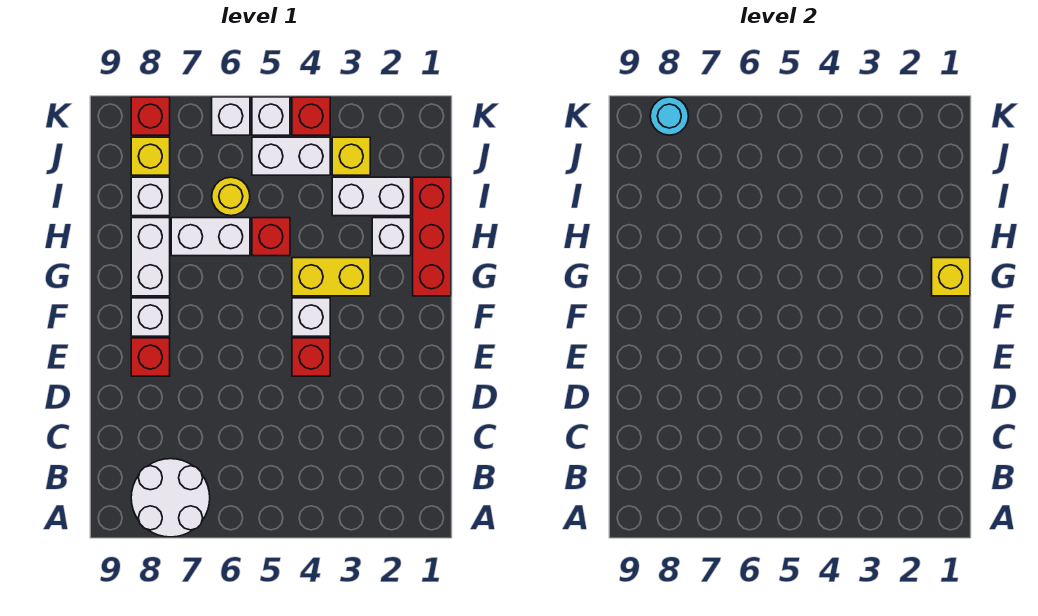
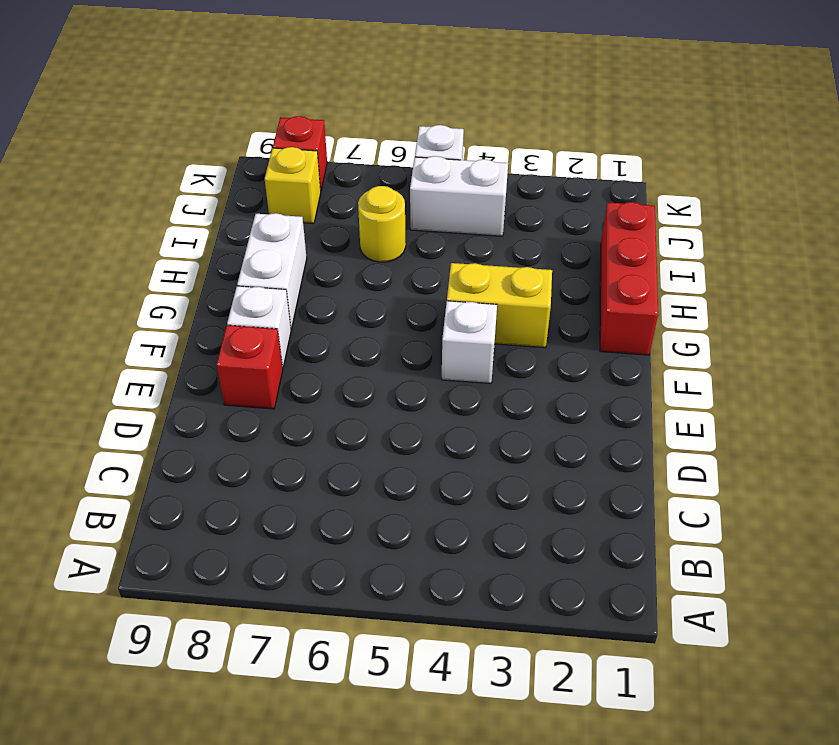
none -> white 2x2 round brick [131,459,210,537]
none -> red 1x1 brick [292,338,330,376]
none -> white 1x1 brick [372,218,411,256]

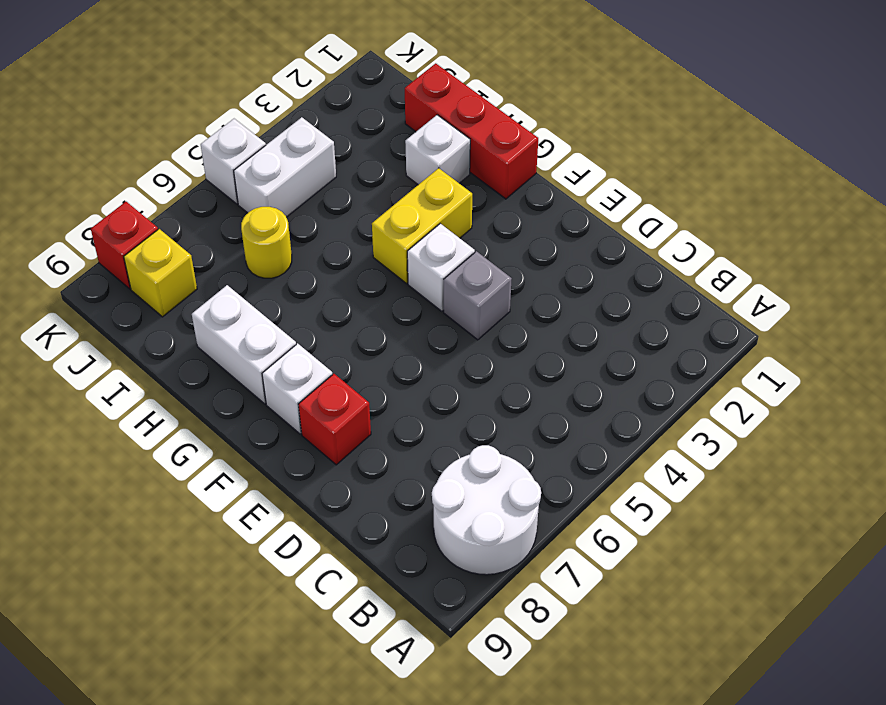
grey 1x1 brick [444,251,512,340] -> red 1x1 brick [292,338,330,376]
none -> red 1x1 brick [252,218,290,256]
none -> white 1x2 brick [171,218,250,256]
none -> white 1x2 brick [332,177,411,216]

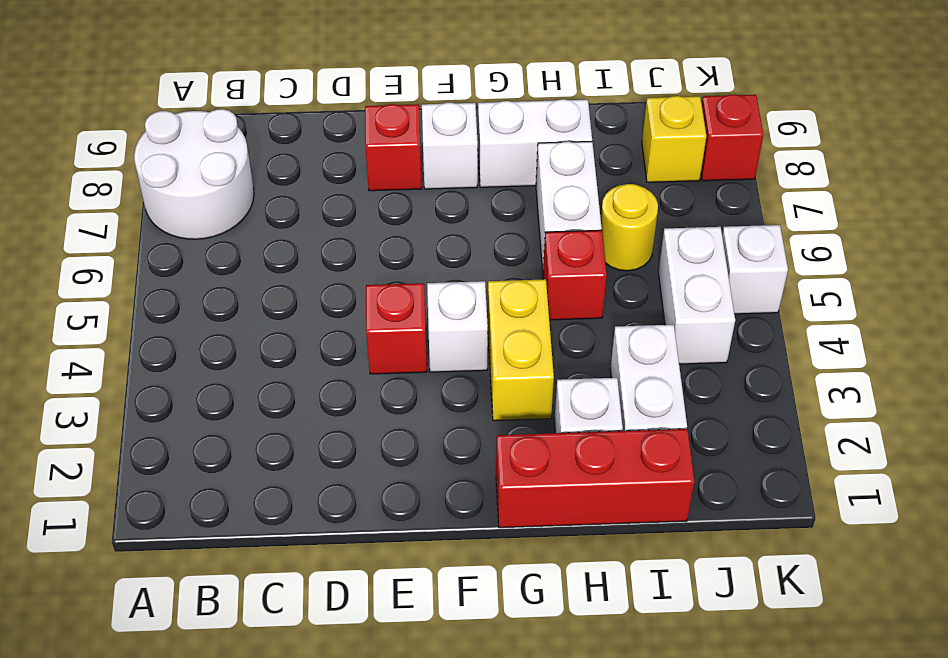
none -> white 1x1 brick [131,177,170,216]
none -> yellow 1x1 brick [332,137,370,175]
none -> red 1x1 brick [292,97,330,135]

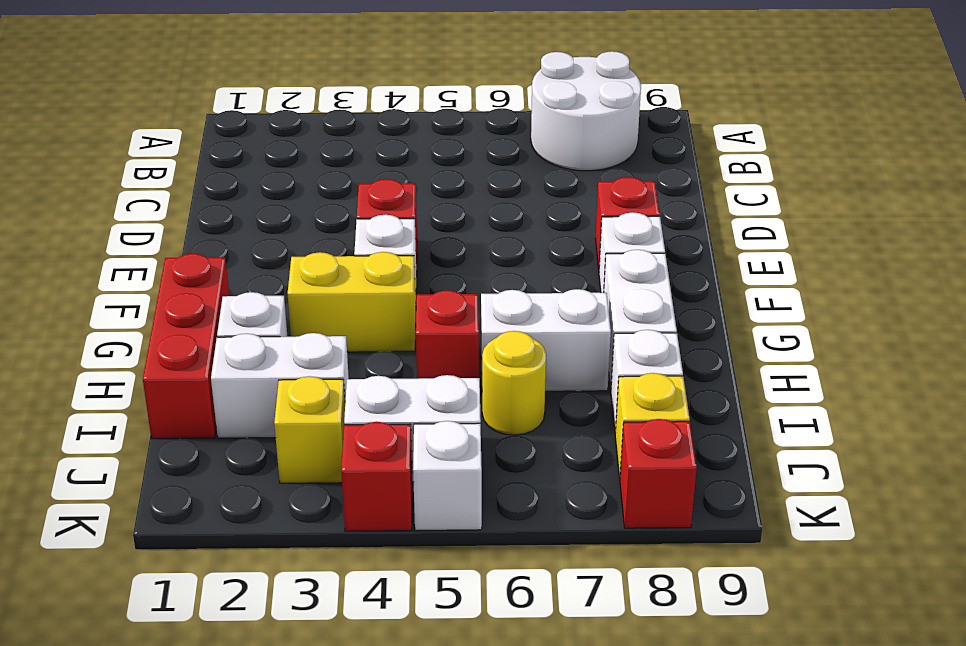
none -> white 1x1 brick [212,97,250,135]
none -> yellow 1x1 brick [932,258,970,296]
none -> cyan 1x1 round brick [650,97,689,135]

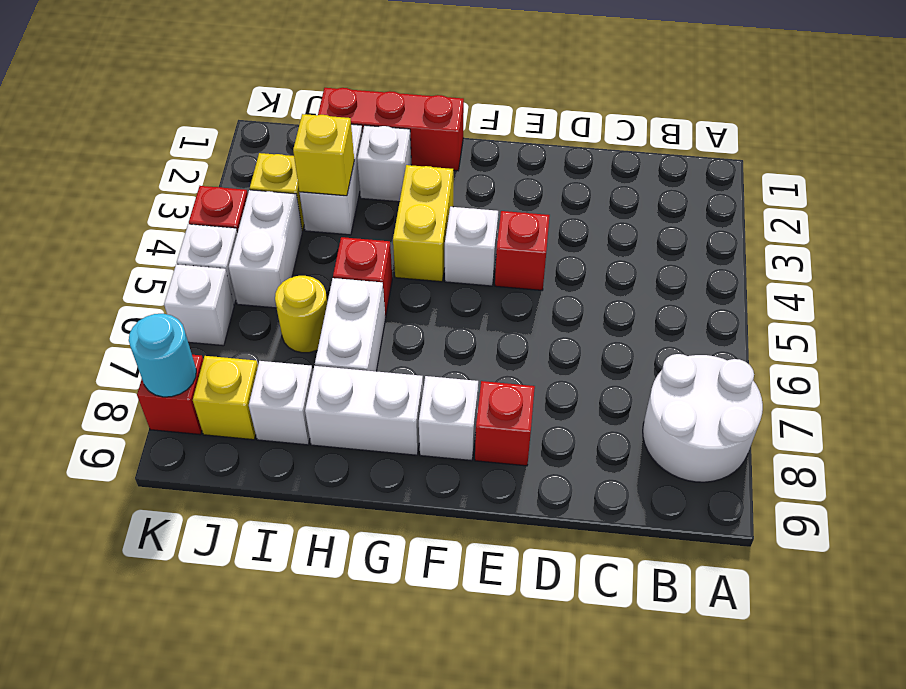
yellow 1x1 brick [293,114,354,196] -> yellow 1x1 brick moved to [932,258,970,296]

